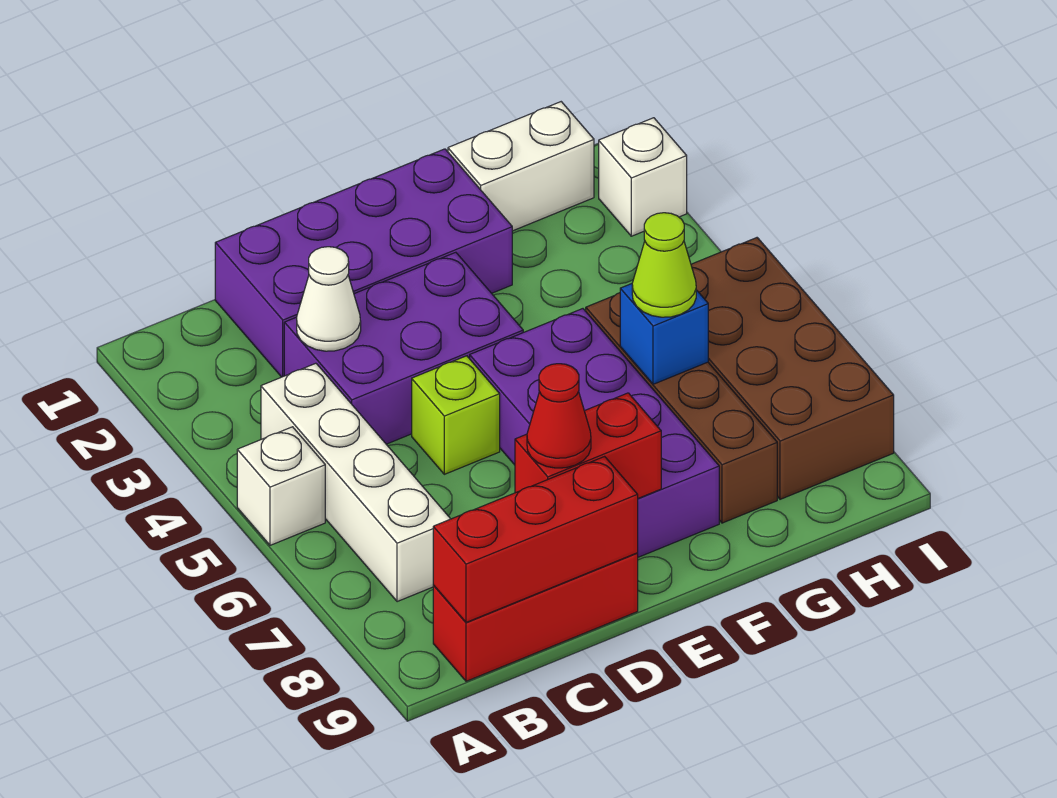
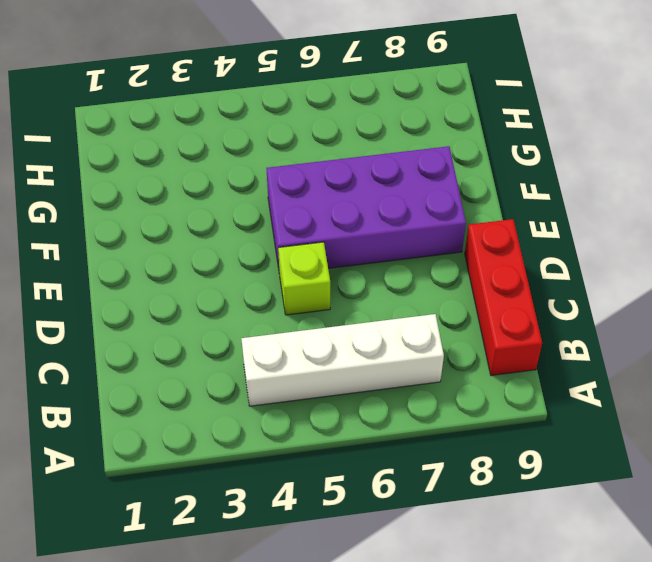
none -> white 1x1 brick [237,427,325,545]
none -> purple 2x4 brick [215,149,512,377]
none -> purple 2x3 brick [284,252,523,444]

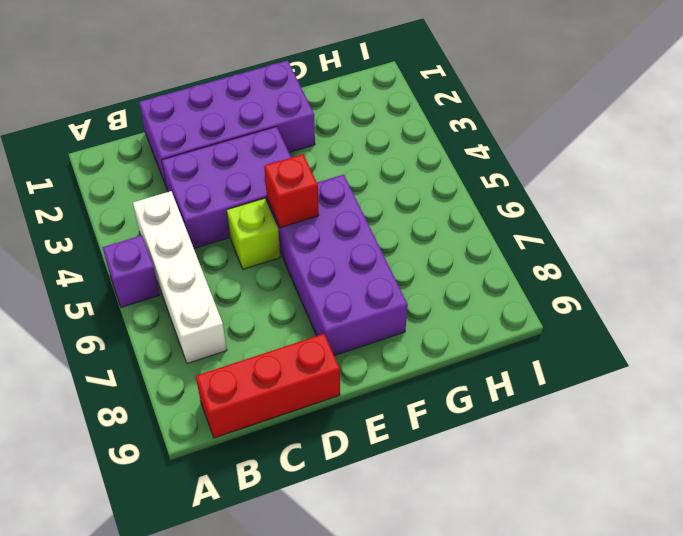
purple 1x1 brick [102,235,160,307] -> white 1x1 brick [237,427,325,545]
red 1x1 brick [264,154,319,228] -> none
none -> white 1x2 brick [448,102,594,231]
none -> brown 1x4 brick [586,293,777,523]
none -> brown 2x4 brick [691,238,894,499]

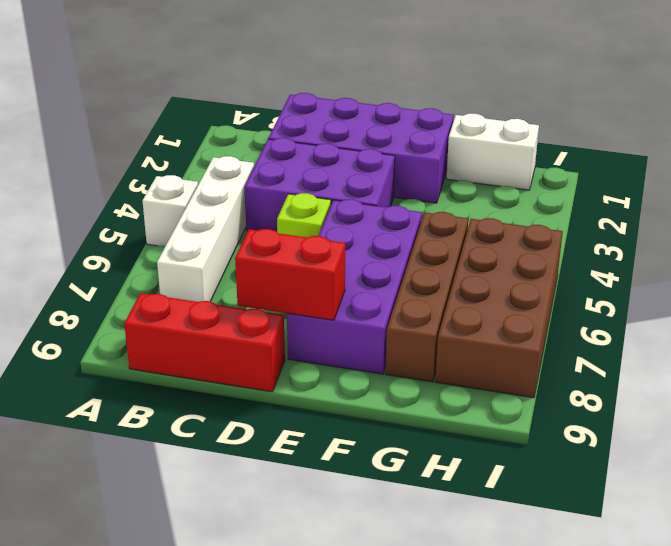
none -> white 1x1 brick [599,118,687,236]
none -> red 1x3 brick [433,456,638,622]
none -> white 1x1 cone [297,247,361,351]

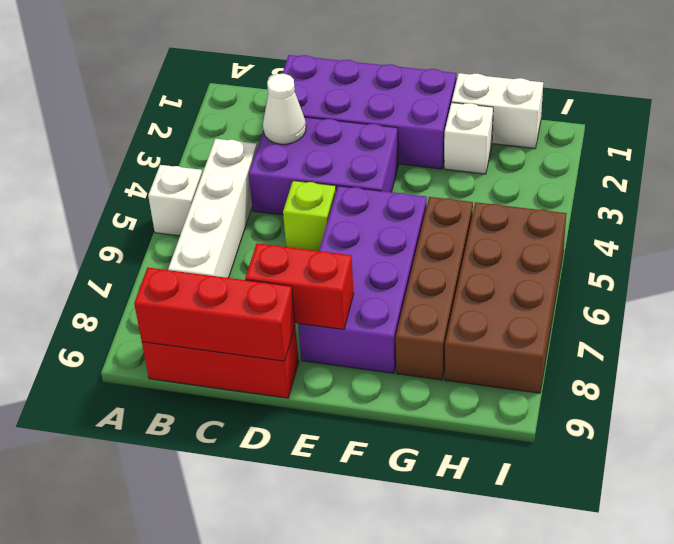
white 1x1 brick [444,103,493,174] -> white 1x1 brick moved to [599,118,687,236]
none -> blue 1x1 brick [620,284,708,384]
none -> red 1x1 cone [527,364,591,468]
none -> lime 1x1 cone [632,213,696,317]

